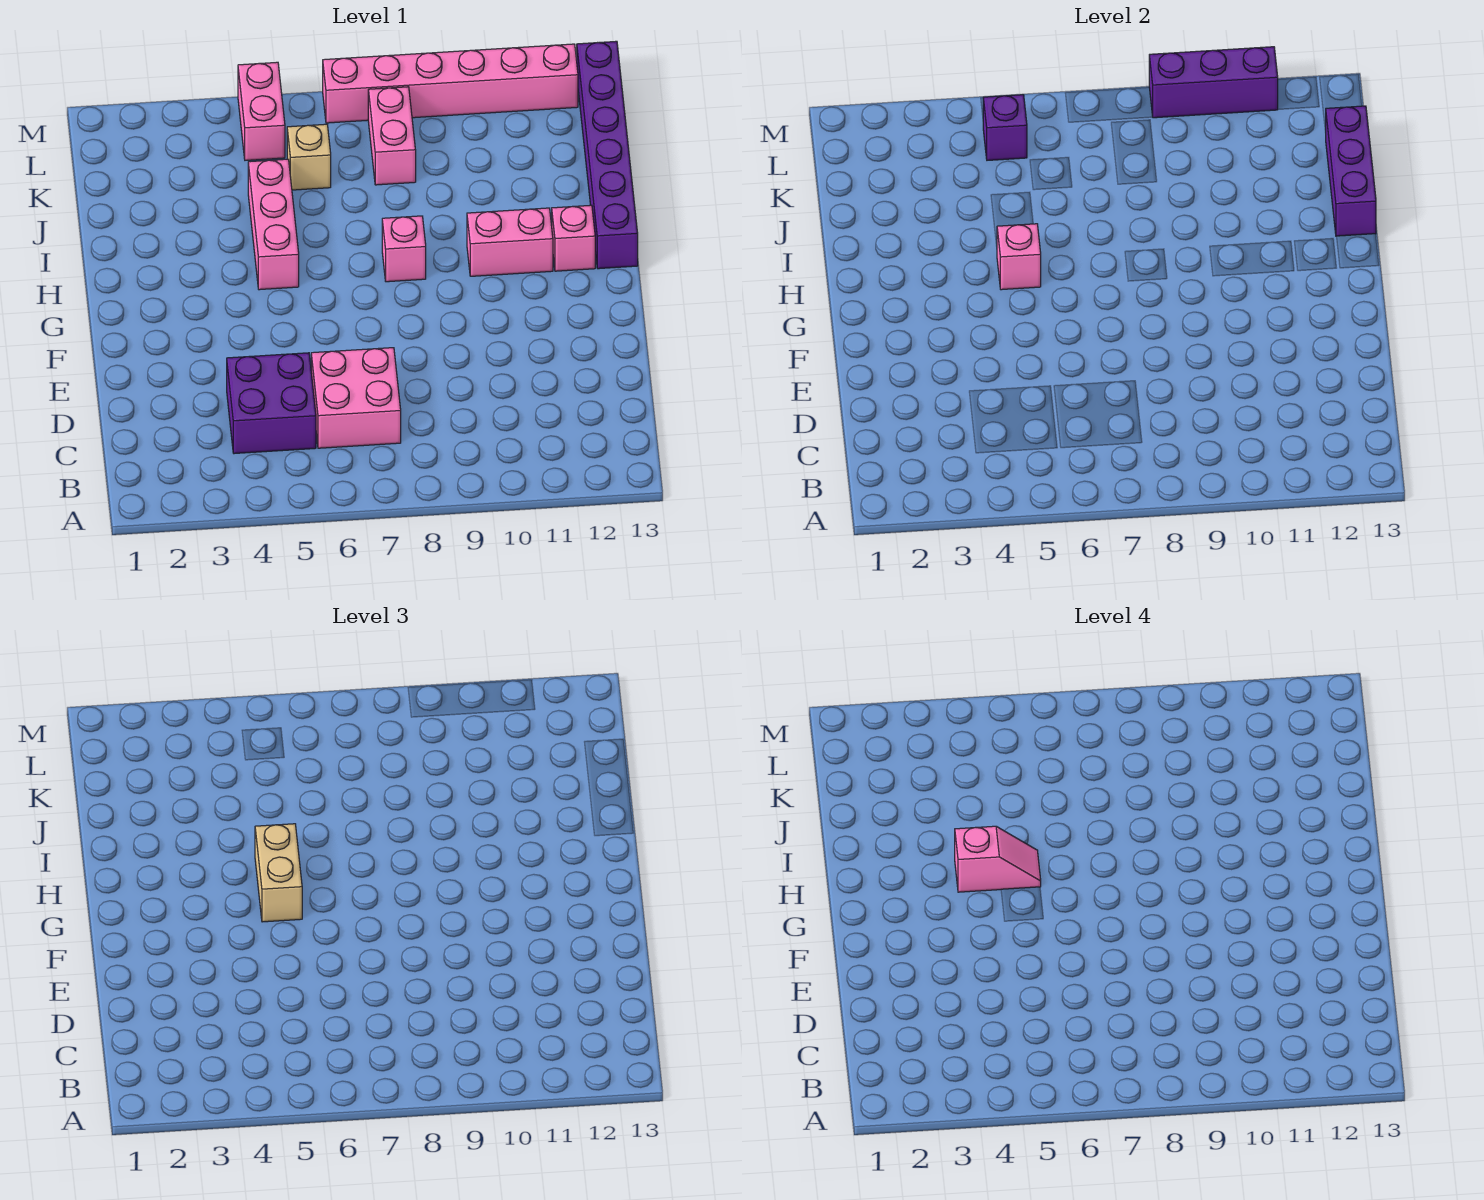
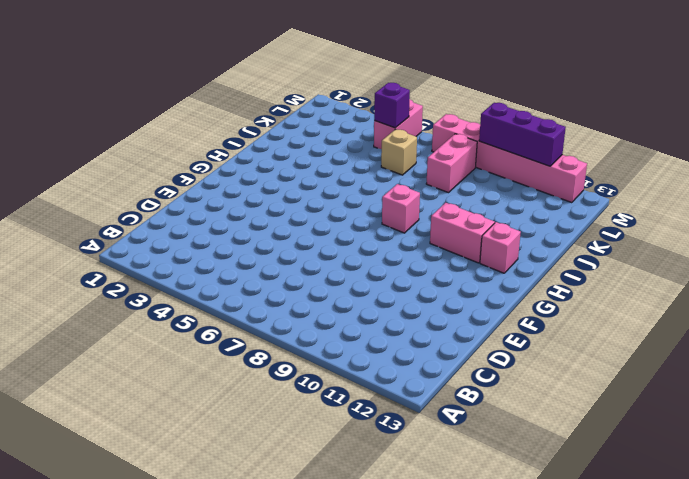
none -> purple 2x2 brick [227,353,316,454]
none -> pink 2x2 brick [311,348,401,448]
none -> pink 1x3 brick [248,159,299,290]

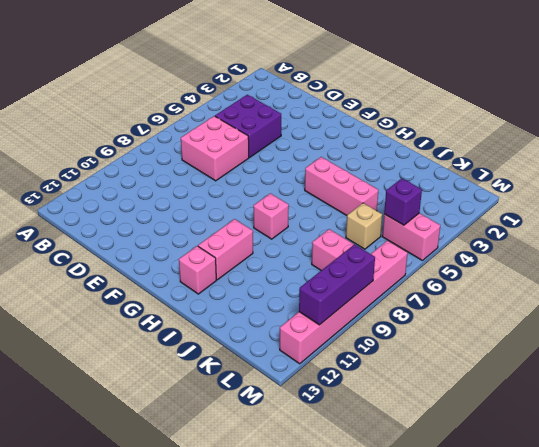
none -> purple 1x6 brick [577,41,638,269]
none -> pink 1x1 brick [997,224,1041,290]
none -> purple 1x3 brick [1325,106,1376,236]

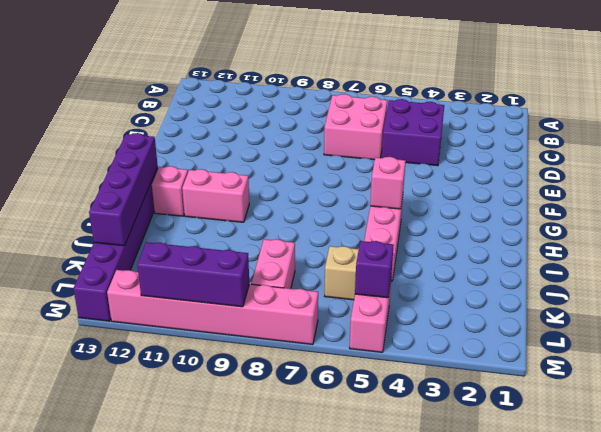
purple 1x4 brick [89,133,158,246] -> purple 1x3 brick [1325,106,1376,236]
none -> pink 1x1 brick [382,216,426,282]
none -> tan 1x2 brick [255,824,302,922]
none -> pink 1x2 slope [955,826,1041,892]

